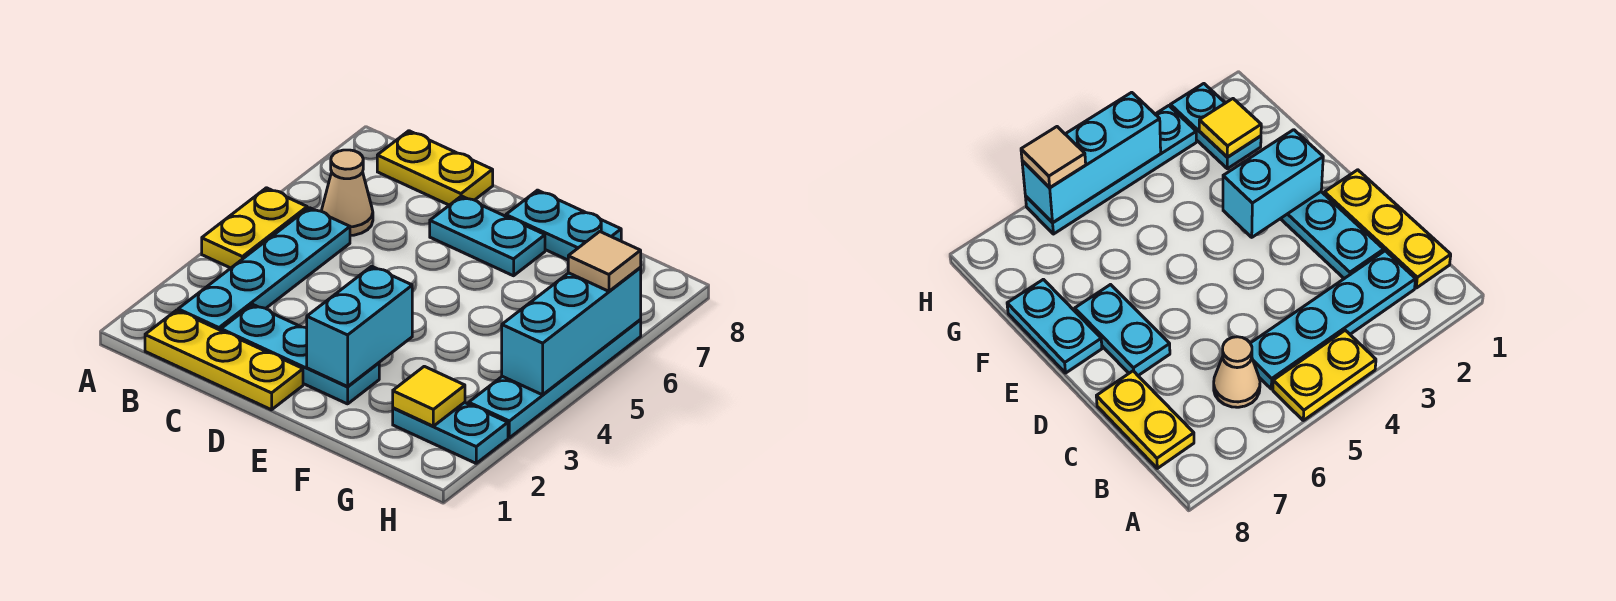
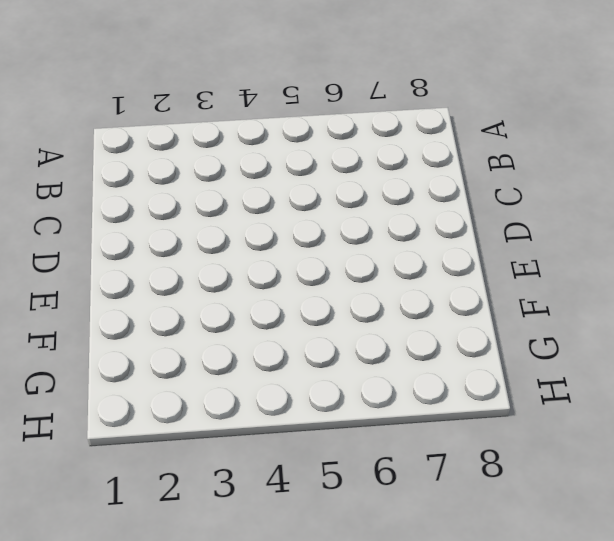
none -> yellow 1x2 plate [202,188,307,268]
none -> yellow 1x3 plate [145,310,303,410]
none -> cyan 1x4 plate [178,208,350,330]

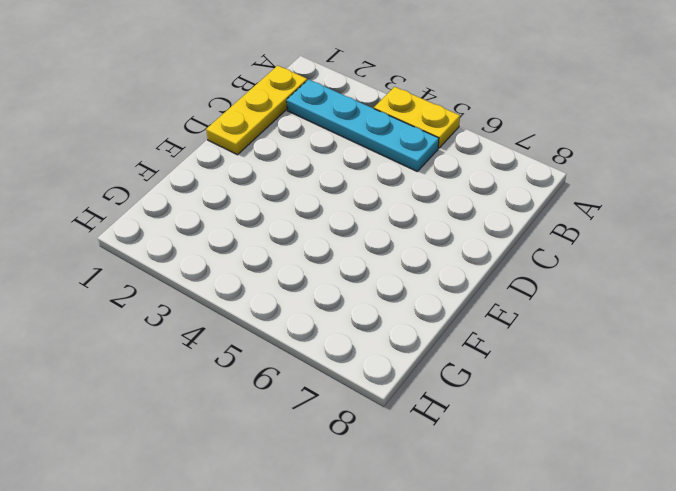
none -> tan 1x1 cone [321,150,373,236]
none -> yellow 1x2 plate [377,131,493,205]
none -> cyan 1x3 plate [221,304,379,404]

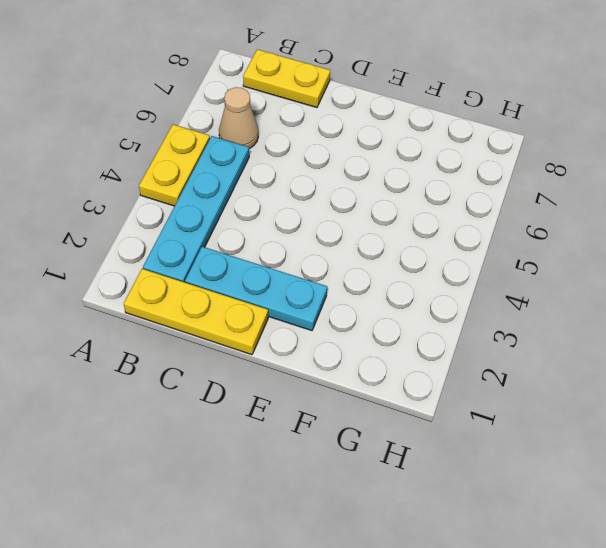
none -> cyan 1x2 plate [430,196,545,276]
none -> cyan 1x2 plate [506,190,621,260]
none -> cyan 1x2 plate [393,402,508,463]

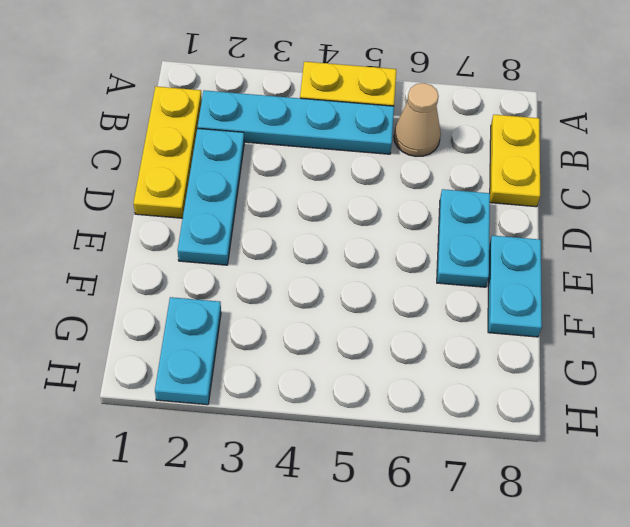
none -> cyan 1x4 plate [469,320,641,438]
none -> cyan 1x2 brick [307,266,412,387]
none -> yellow 1x1 tile [393,366,465,426]

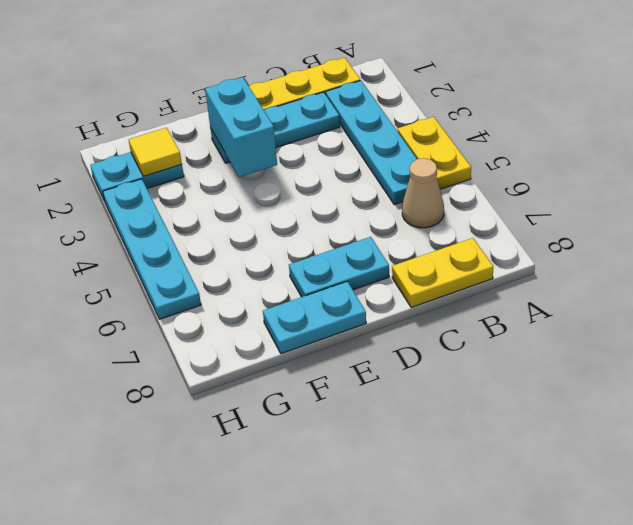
none -> cyan 1x3 brick [502,268,641,395]
none -> tan 1x1 tile [568,232,641,291]

